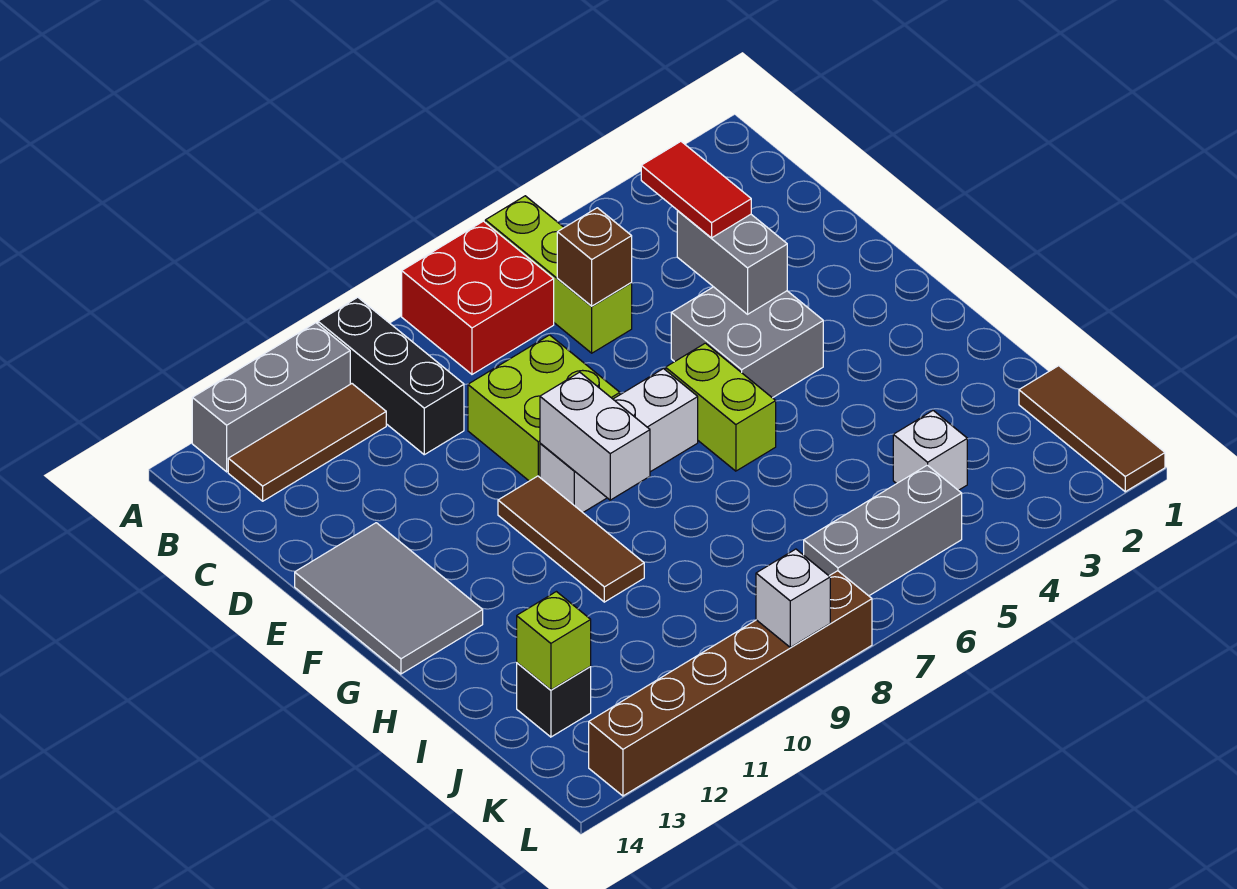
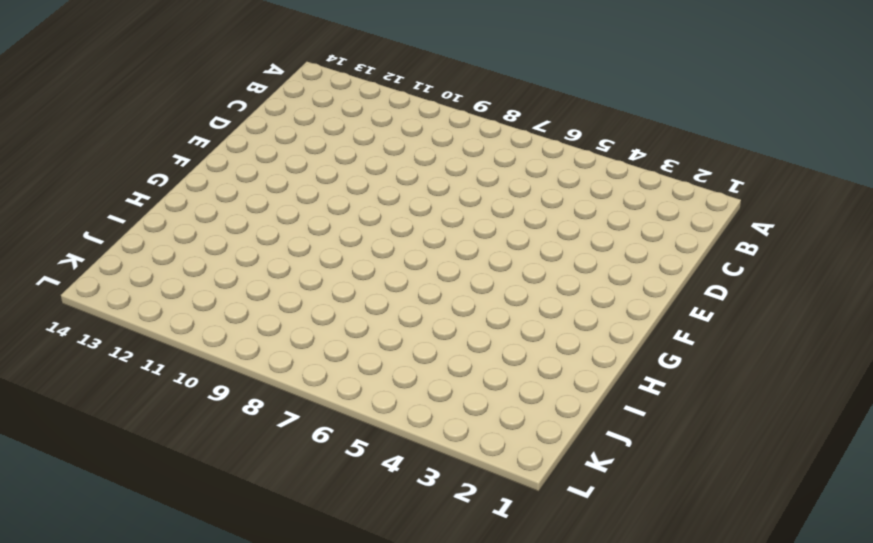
none -> lime 1x3 brick [485,196,632,353]
none -> red 2x2 brick [402,221,554,374]
none -> black 1x3 brick [318,297,464,455]

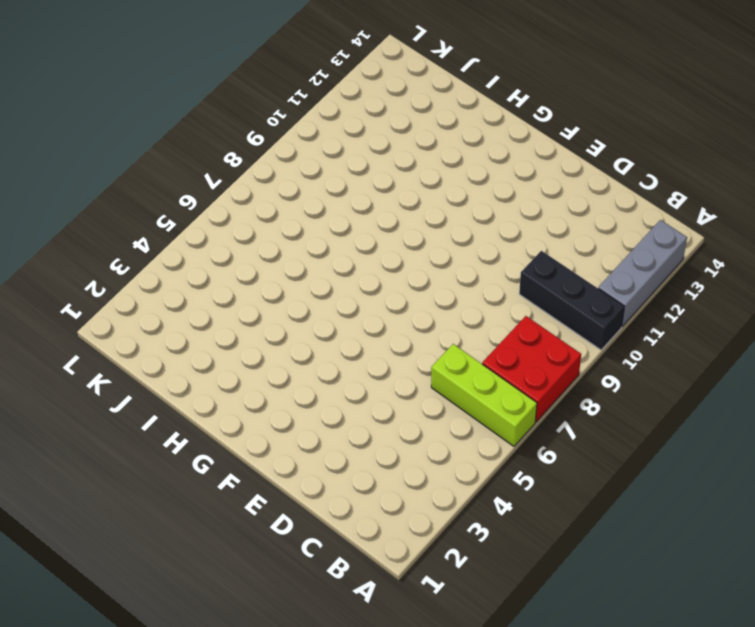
none -> brown 1x3 tile [228,384,386,501]
none -> lime 2x2 brick [468,335,620,481]
none -> grey 2x2 brick [671,287,823,398]

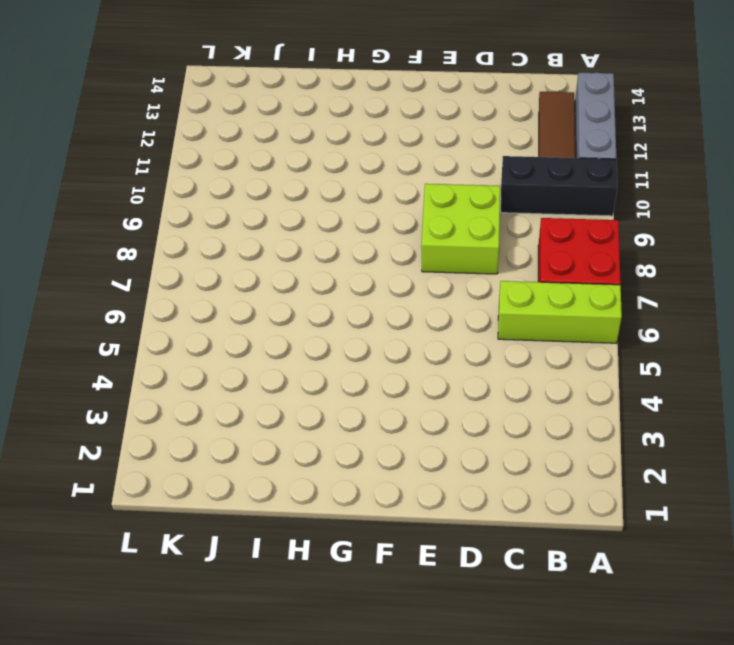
none -> grey 2x2 brick [671,287,823,398]
none -> grey 2x3 tile [295,523,483,674]
none -> lime 1x2 brick [666,343,776,471]

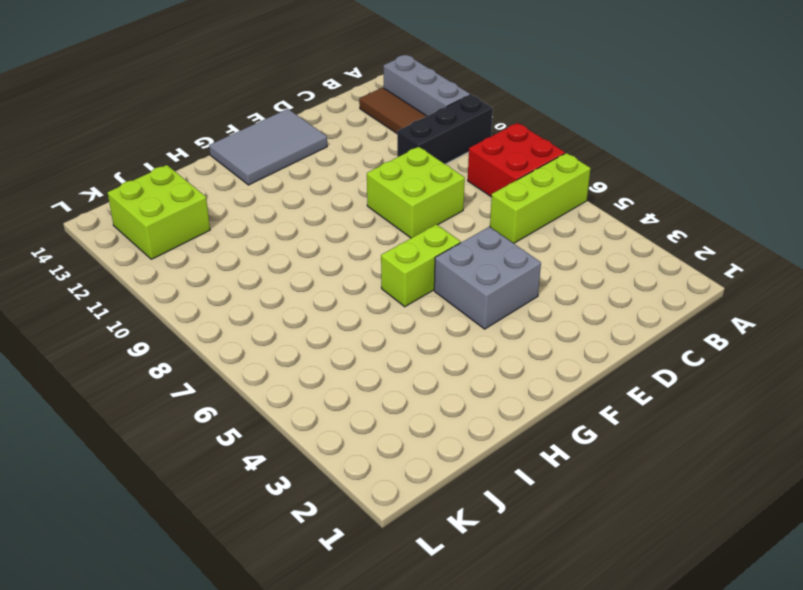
lime 2x2 brick [108,165,210,259] -> black 1x1 brick [517,663,591,737]
none -> white 1x3 brick [540,369,698,512]
none -> brown 1x3 tile [498,476,644,602]
none -> brown 1x3 tile [1019,366,1165,492]

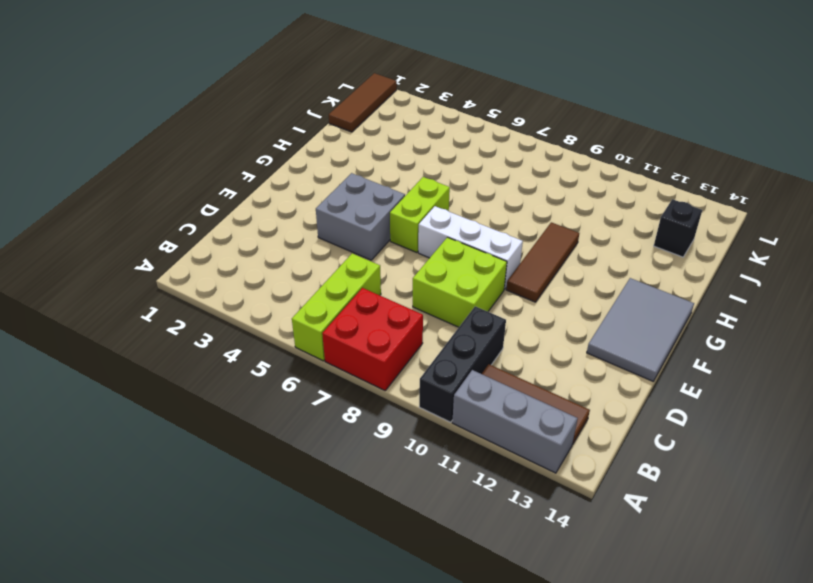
none -> white 1x1 brick [893,411,967,490]
none -> grey 1x3 brick [804,465,962,596]
none -> brown 1x6 brick [589,571,872,796]

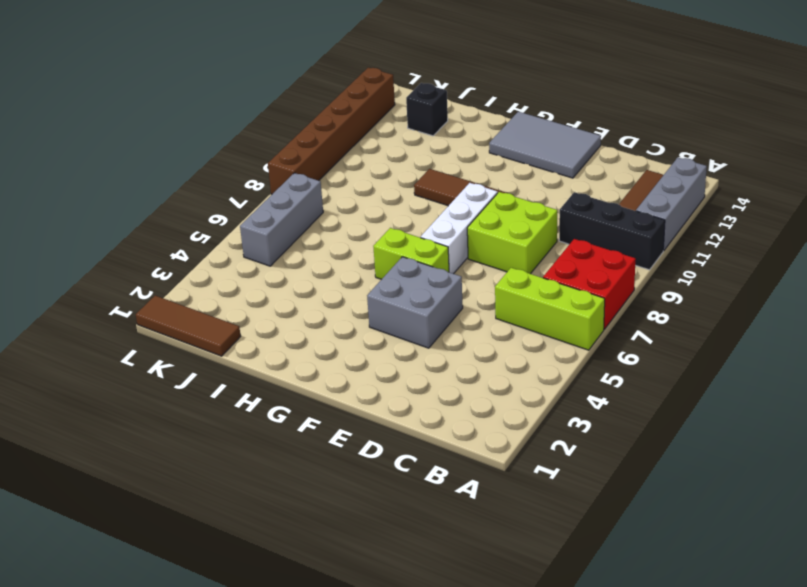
none -> white 1x1 brick [893,411,967,490]
none -> brown 1x1 brick [557,208,632,306]
none -> grey 1x2 brick [677,211,787,314]

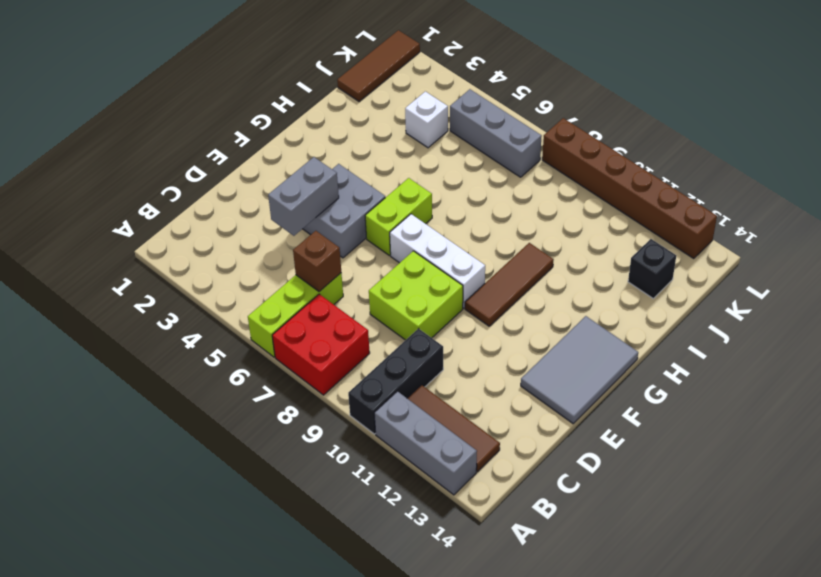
none -> white 1x2 brick [540,372,650,500]
none -> lime 1x1 brick [517,592,591,690]
none -> white 1x1 brick [756,549,830,647]

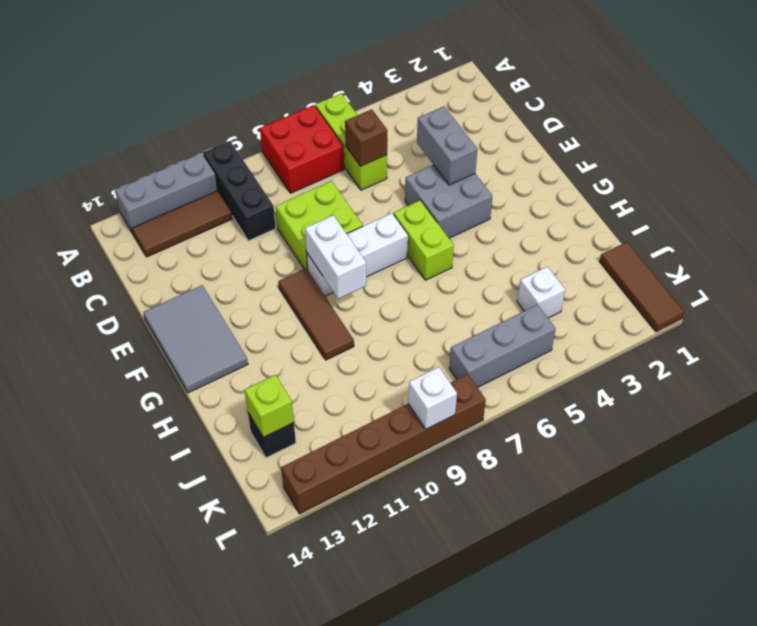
none -> red 1x2 tile [641,142,751,238]

